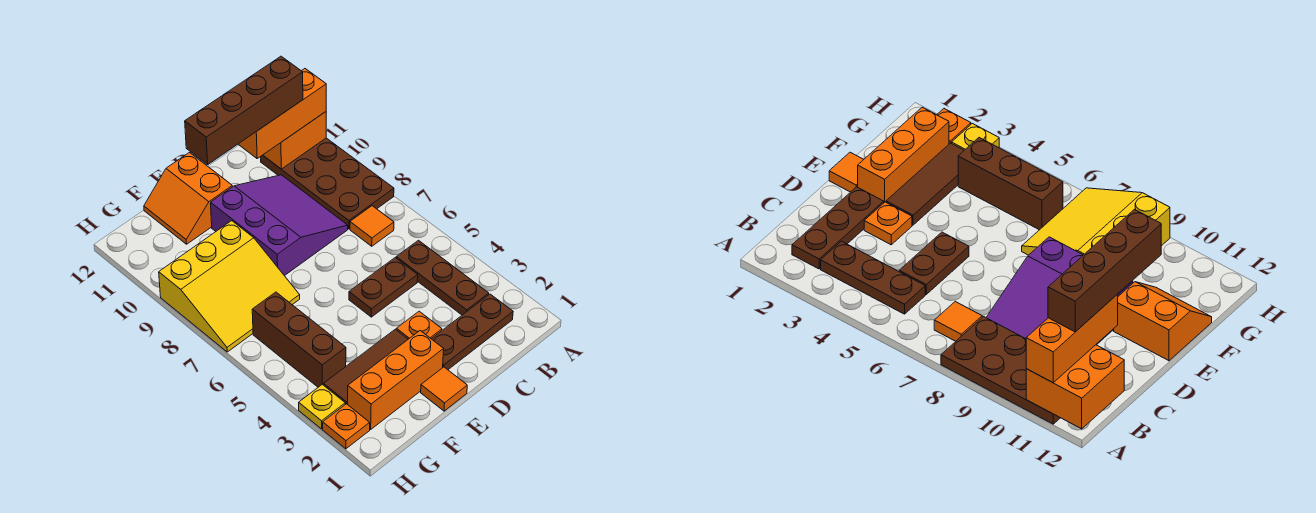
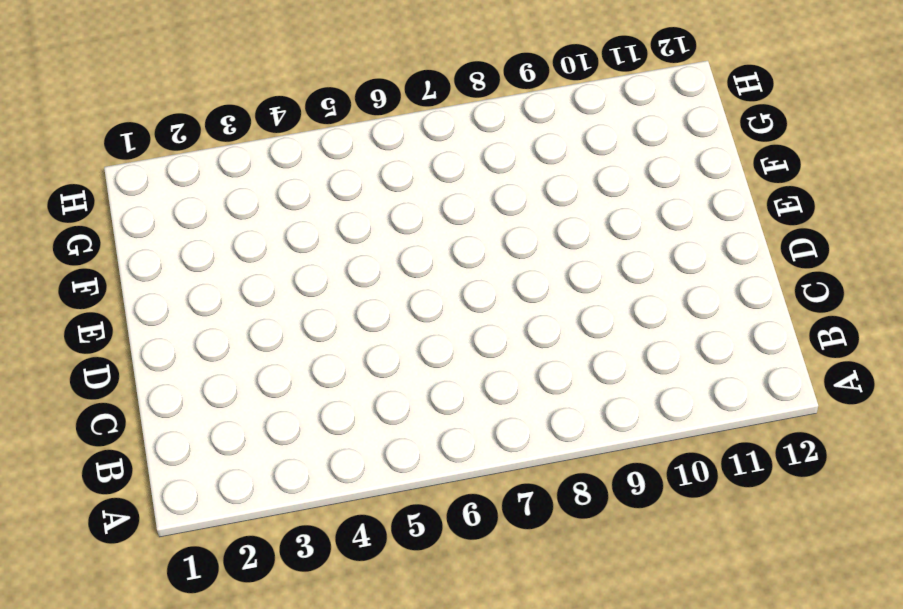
none -> brown 2x4 plate [261,138,394,229]
none -> brown 1x3 plate [432,294,513,370]
none -> brown 1x3 plate [396,240,489,315]

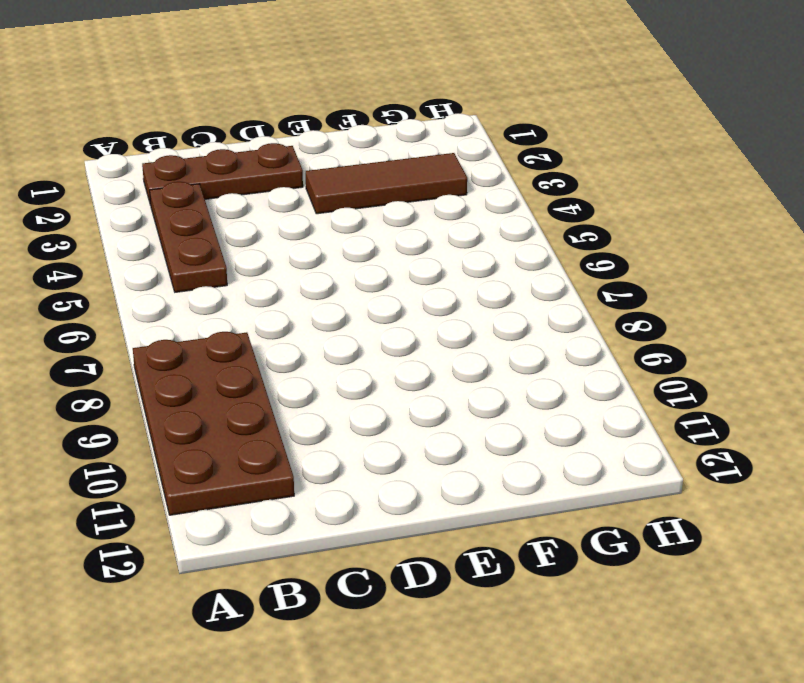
none -> orange 1x1 tile [350,206,394,246]
none -> brown 1x2 plate [349,258,418,317]
none -> purple 3x3 slope [211,175,348,276]

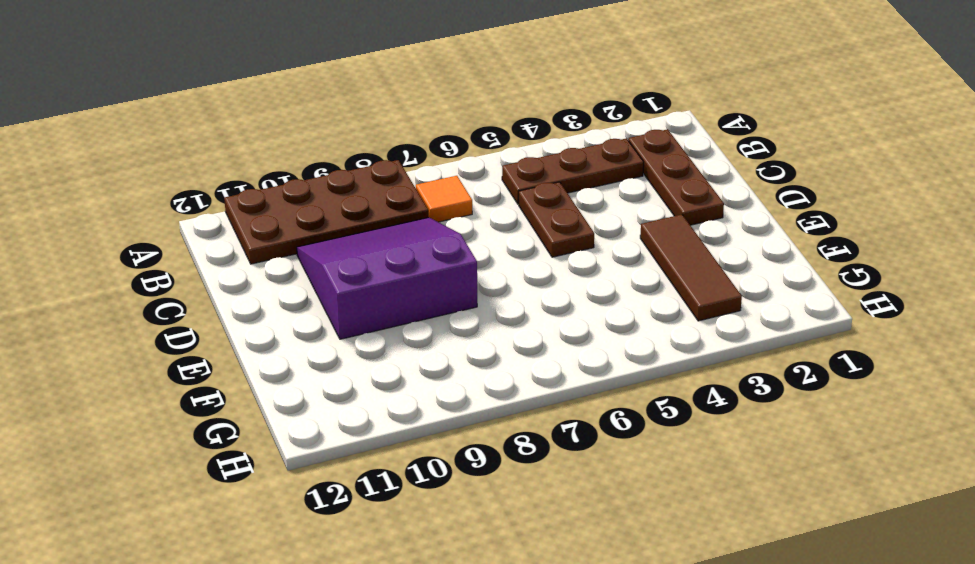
none -> orange 1x1 plate [396,311,442,339]
none -> orange 1x1 tile [421,367,467,411]
none -> orange 1x3 brick [348,331,444,429]

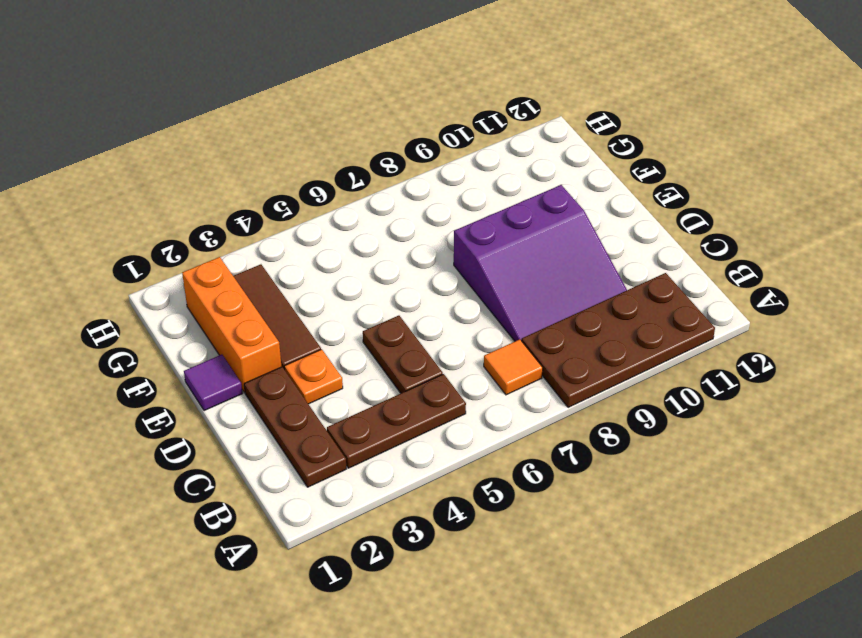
purple 1x1 tile [184,355,242,411] -> orange 1x1 tile [421,367,467,411]
none -> orange 2x2 slope [144,153,232,244]
none -> yellow 3x3 slope [159,221,300,352]
none -> brown 1x3 brick [252,292,346,387]

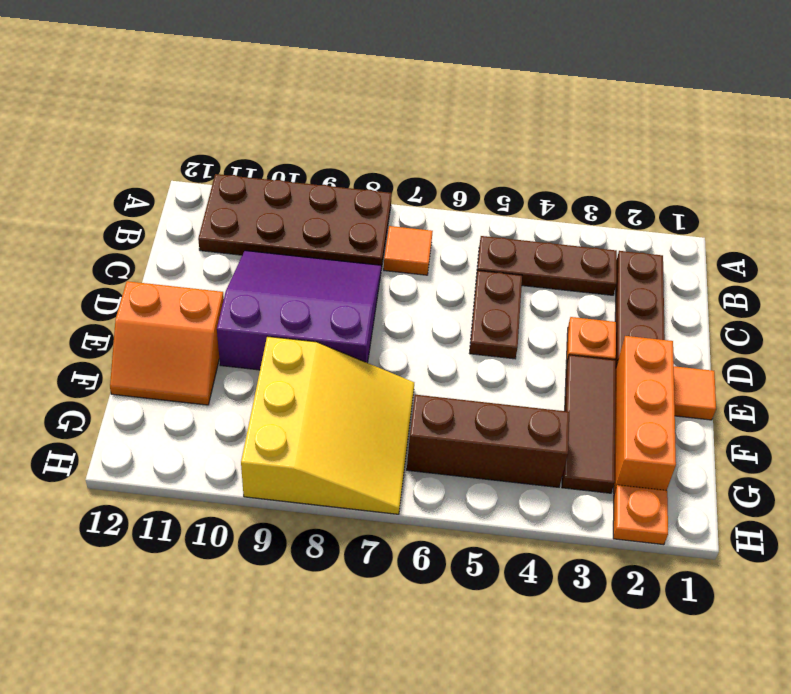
none -> yellow 1x1 plate [299,384,345,429]
none -> orange 2x2 brick [263,112,326,169]
none -> orange 1x3 brick [238,69,326,158]

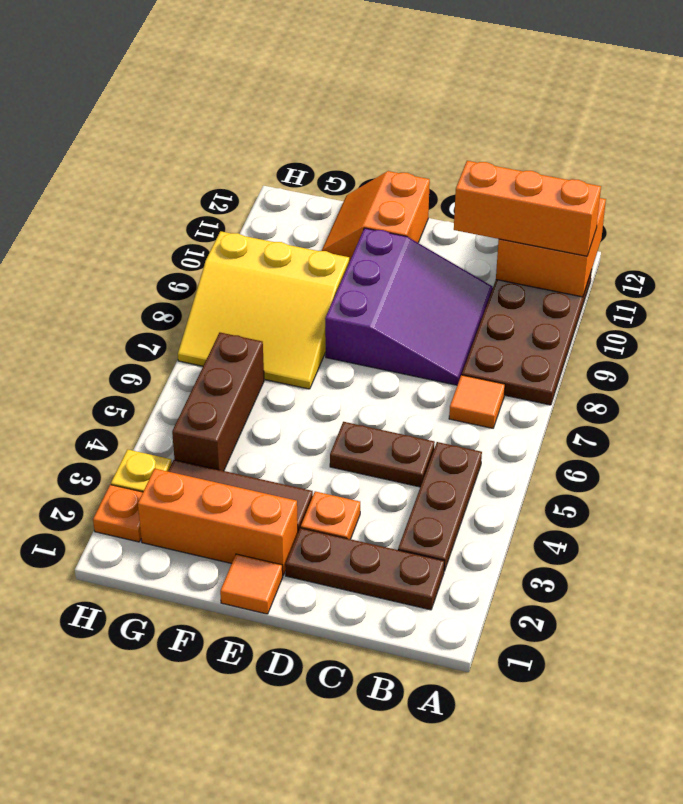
none -> brown 1x4 brick [185,56,303,164]

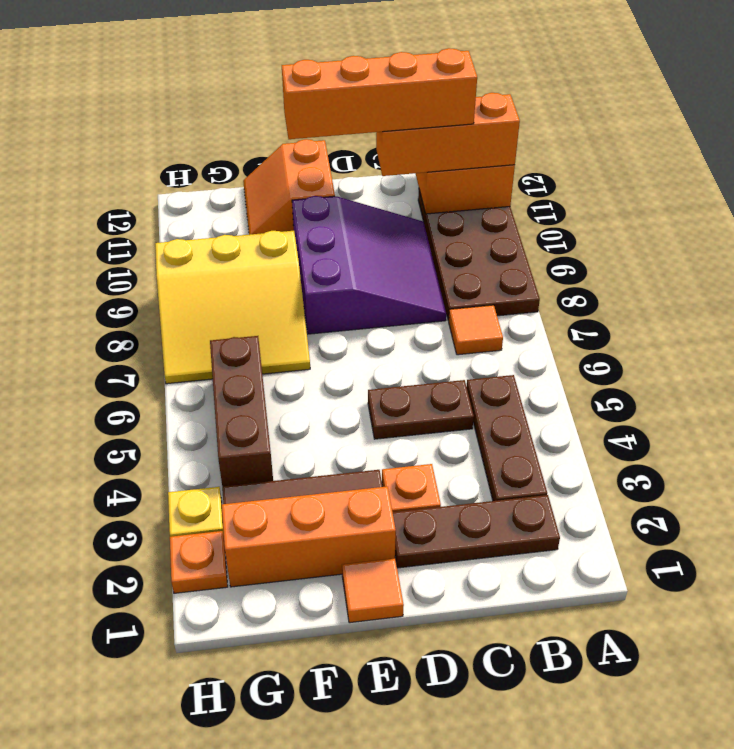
orange 1x4 brick [282,48,477,139] -> brown 1x4 brick [185,56,303,164]

